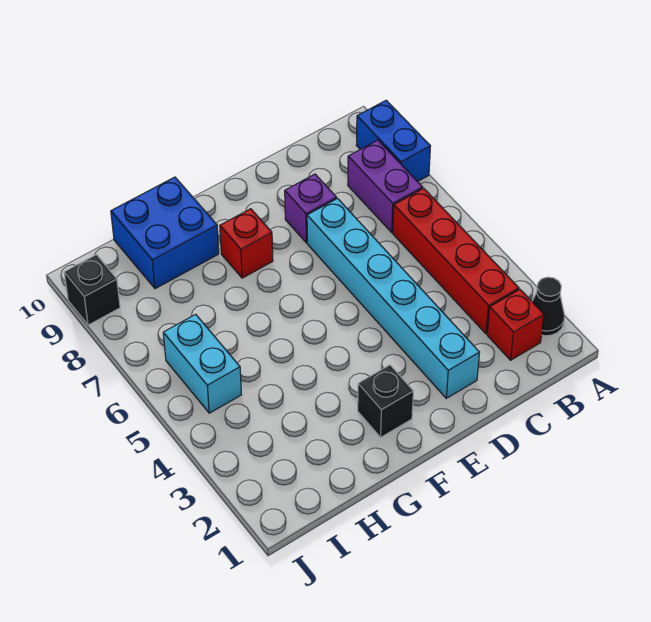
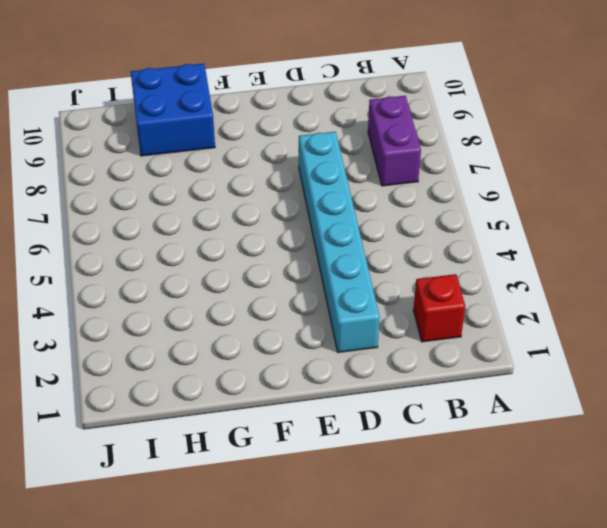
none -> black 1x1 cone [532,277,565,336]
none -> blue 1x2 brick [356,100,430,182]
none -> red 1x4 brick [393,188,519,334]

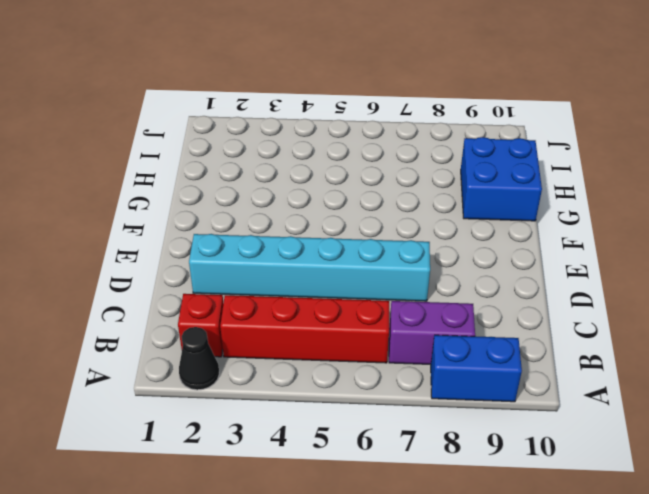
none -> purple 1x1 brick [285,174,337,243]
none -> black 1x1 brick [358,365,413,437]
none -> red 1x1 brick [220,209,273,278]

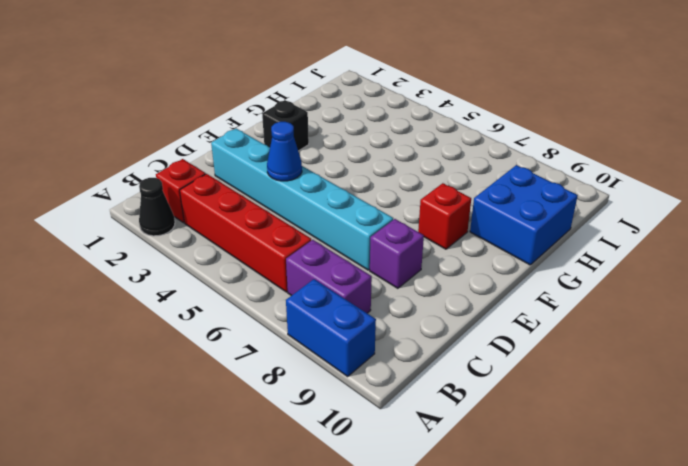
blue 1x1 cone [267,122,302,181] -> none
none -> cyan 1x2 brick [163,314,241,413]
none -> black 1x1 brick [64,255,120,325]

